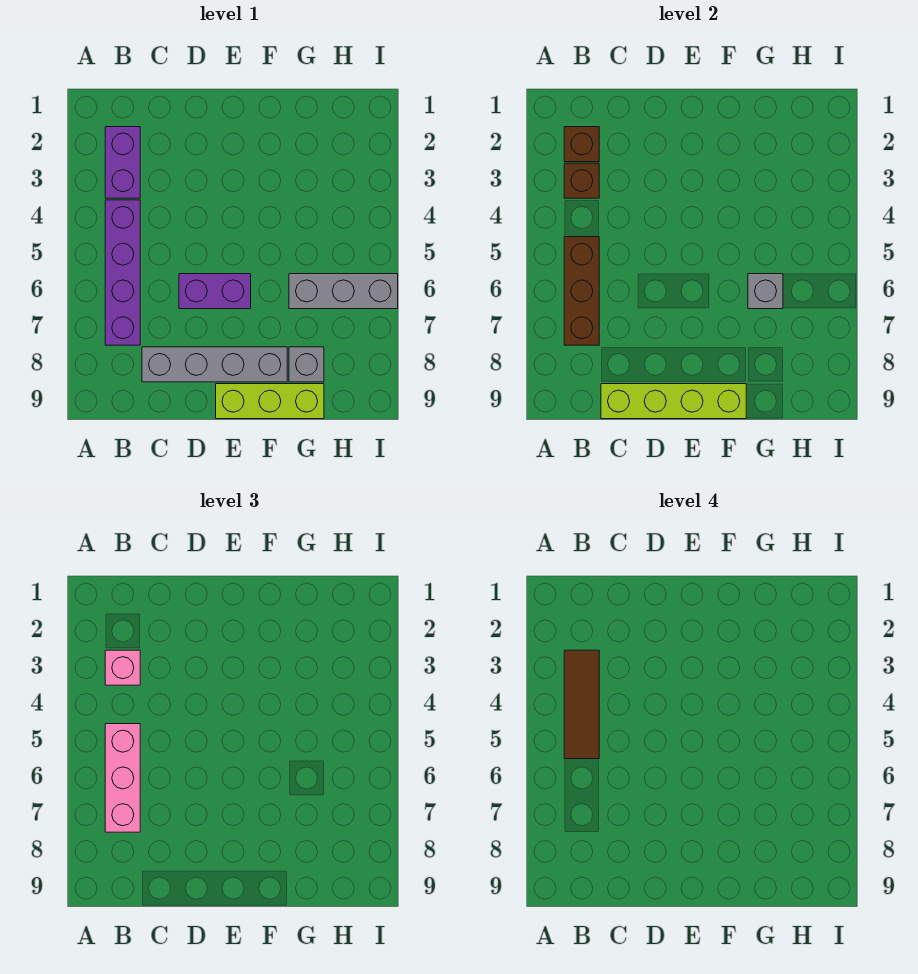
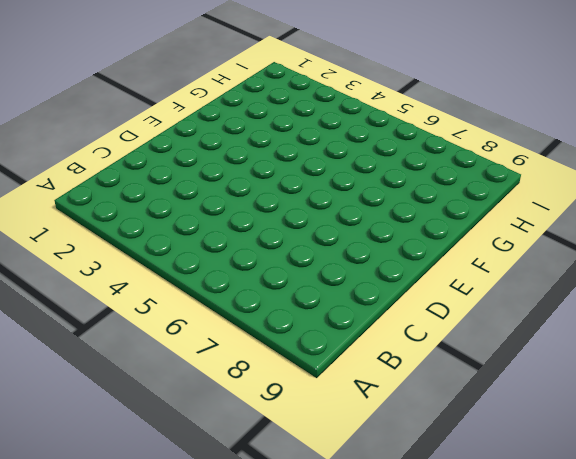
none -> purple 1x2 brick [105,127,140,198]
none -> purple 1x4 brick [105,200,140,345]
none -> grey 1x4 brick [142,347,287,382]

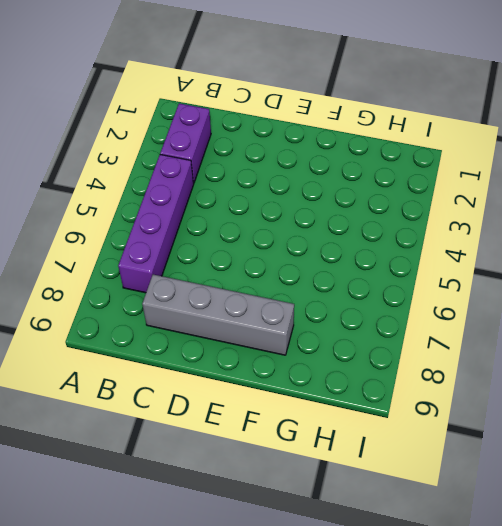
none -> purple 1x2 brick [179,274,251,309]
none -> lime 1x3 brick [216,384,324,419]
none -> grey 1x3 brick [289,274,398,309]

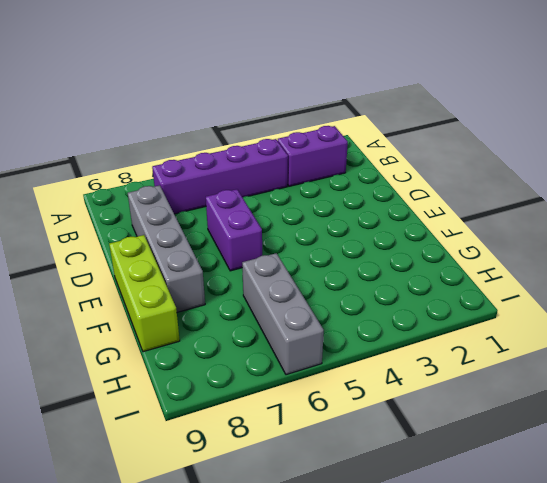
none -> grey 1x1 brick [289,347,324,382]
none -> brown 1x1 brick [564,127,599,162]
none -> brown 1x1 brick [564,163,599,198]

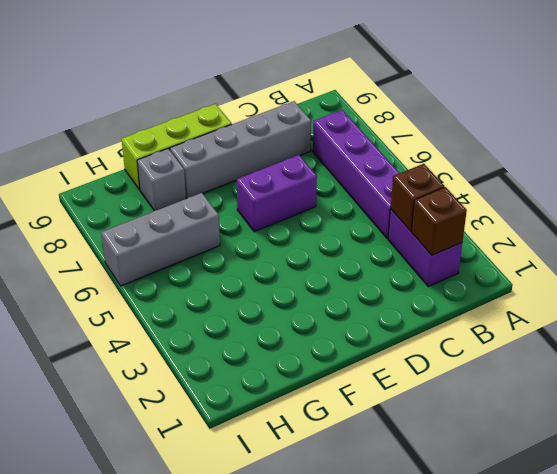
none -> brown 1x3 brick [564,237,599,345]
none -> lime 1x4 brick [601,384,746,419]
none -> grey 1x1 brick [748,274,783,309]

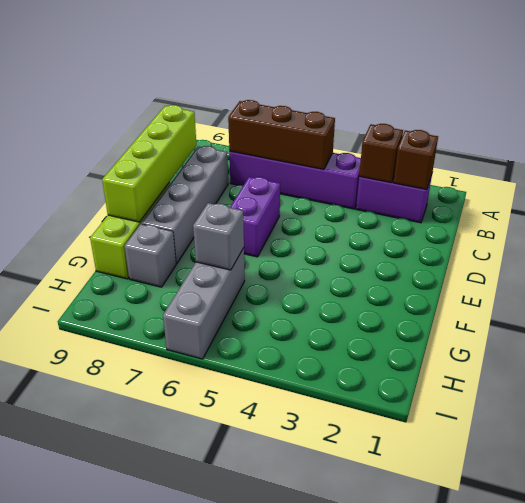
none -> pink 1x1 brick [105,650,140,685]
none -> pink 1x3 brick [105,724,140,832]
none -> brown 1x3 tile [564,650,599,759]

